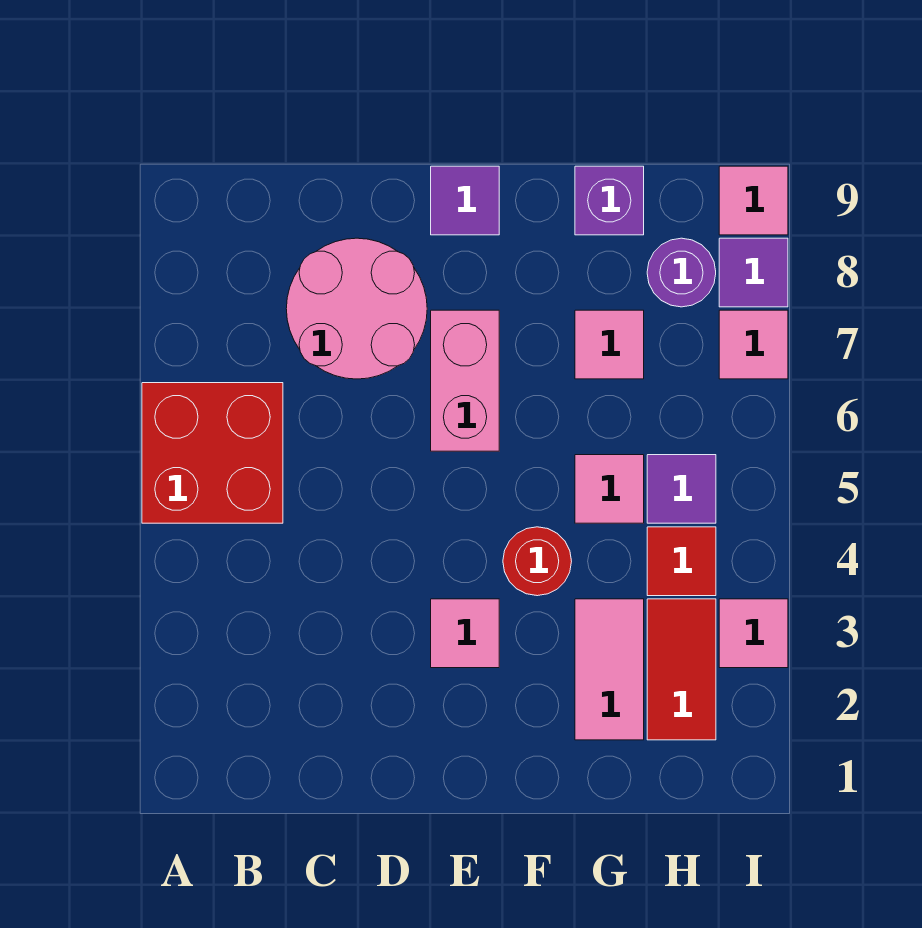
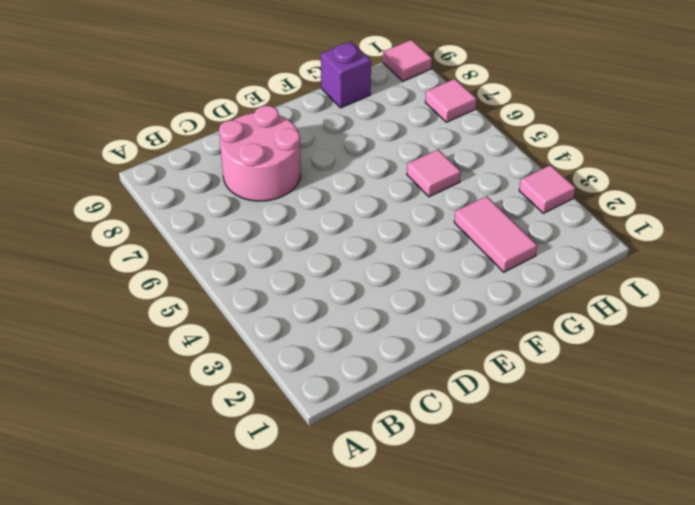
none -> red 2x2 brick [142,383,283,523]
none -> pink 1x1 tile [431,599,499,668]
none -> pink 1x2 brick [431,310,499,451]

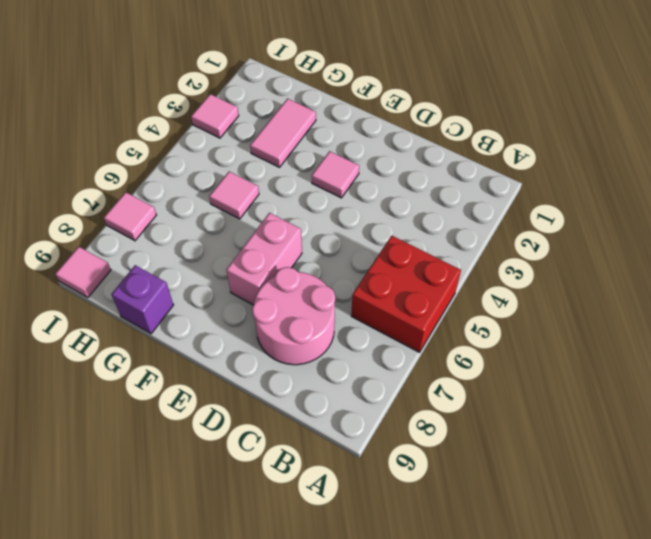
none -> purple 1x1 tile [431,166,499,235]
none -> red 1x1 round brick [503,527,572,596]
none -> pink 1x1 tile [575,310,644,379]

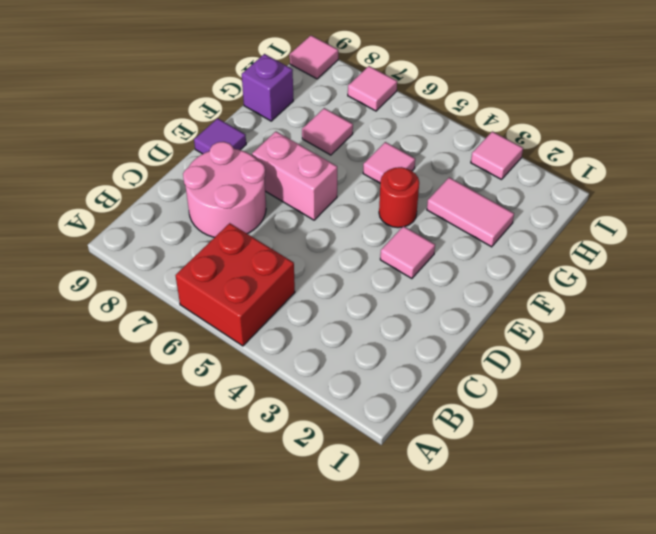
none -> red 1x2 tile [647,599,716,740]
none -> red 1x1 tile [647,527,716,596]
none -> purple 1x1 tile [647,455,716,523]

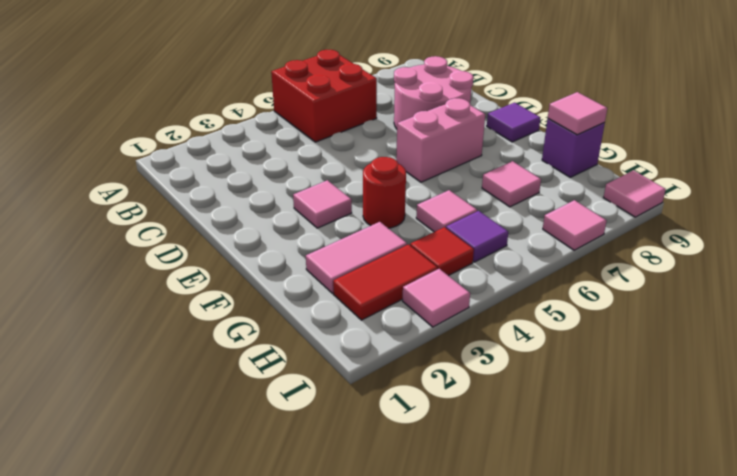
pink 1x1 tile [548,92,607,135] -> none
none -> purple 1x1 round brick [647,238,716,307]
none -> purple 1x1 tile [719,238,788,307]

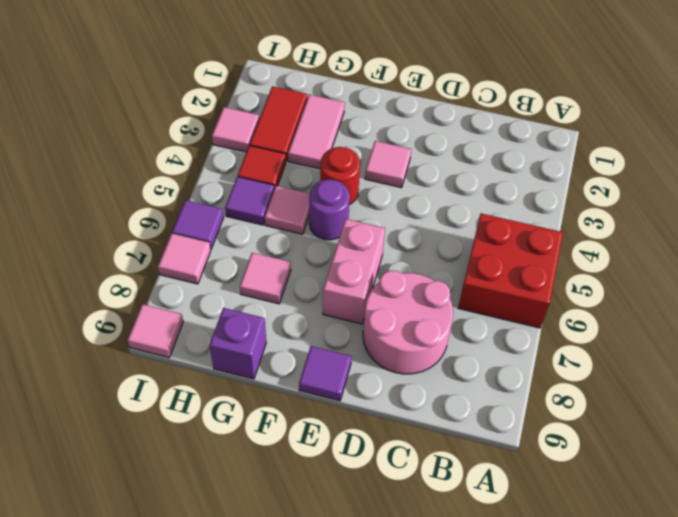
purple 1x1 round brick [309,179,350,240] -> purple 1x1 round brick moved to [647,238,716,307]
purple 1x1 tile [172,200,224,249] -> purple 1x1 tile moved to [719,238,788,307]

